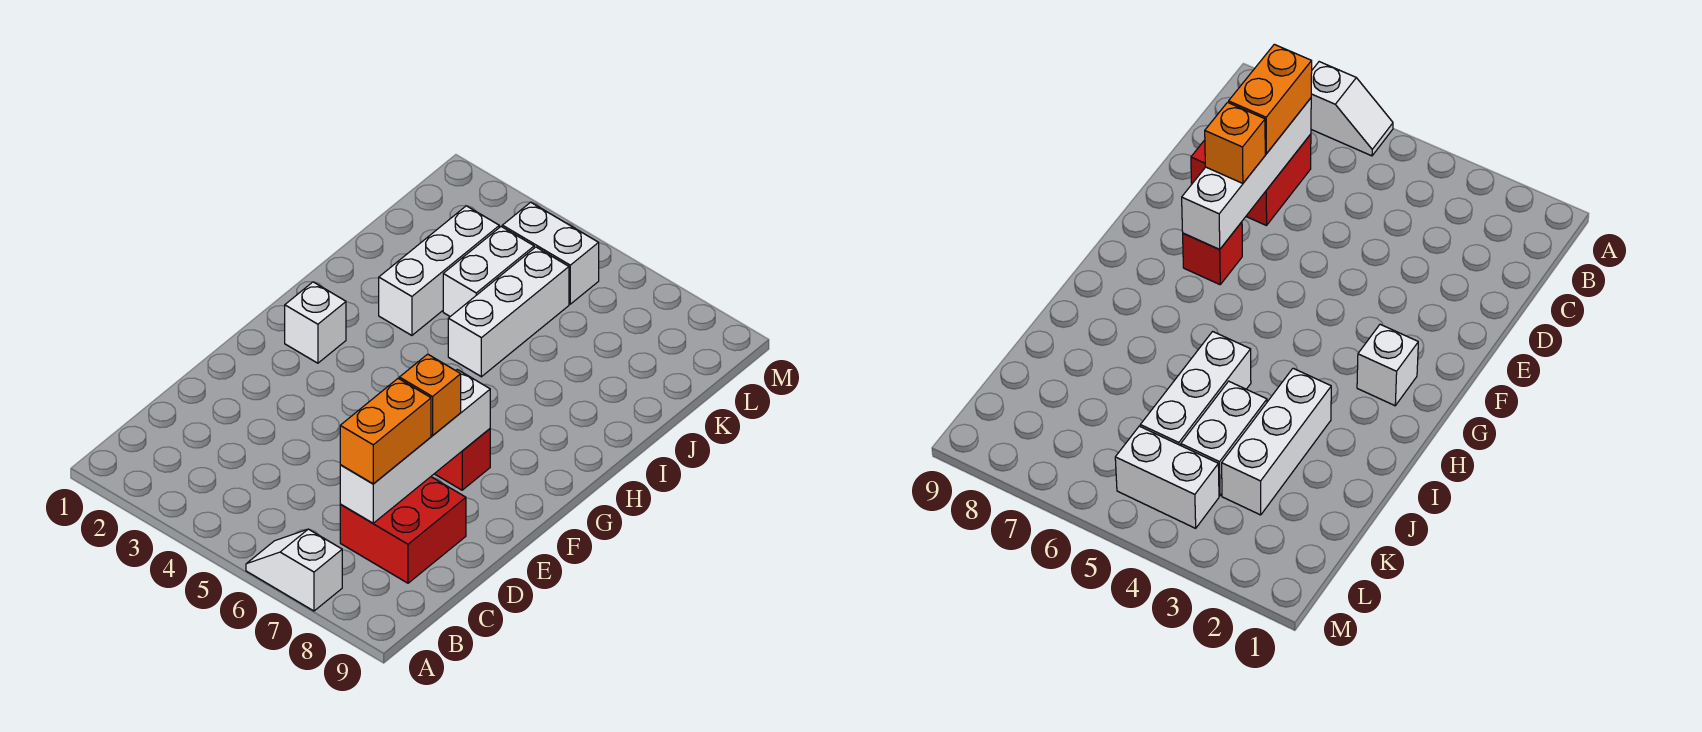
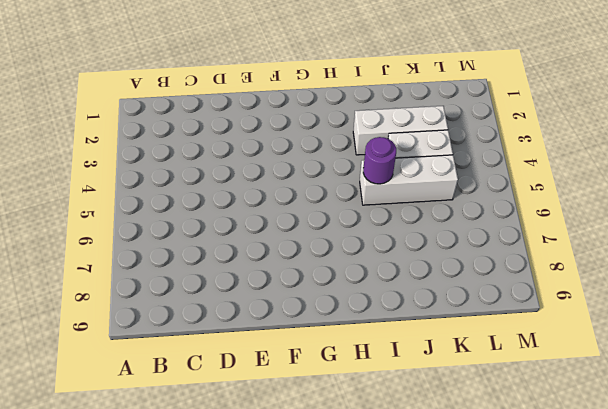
purple 1x1 round brick [363,137,396,184] -> none
none -> white 1x2 slope [246,529,342,611]
none -> red 2x2 brick [340,477,466,583]

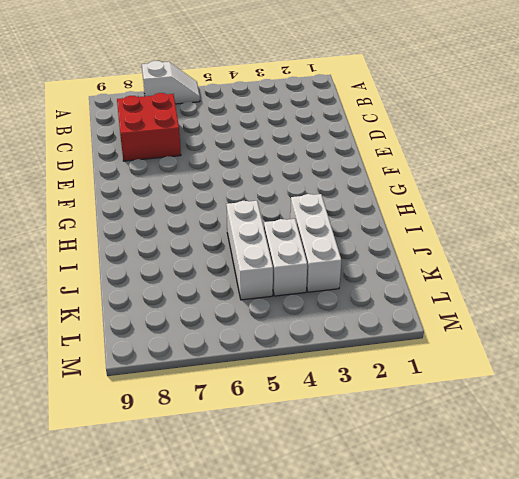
none -> red 1x1 brick [435,429,490,490]
none -> white 1x1 brick [285,282,346,363]

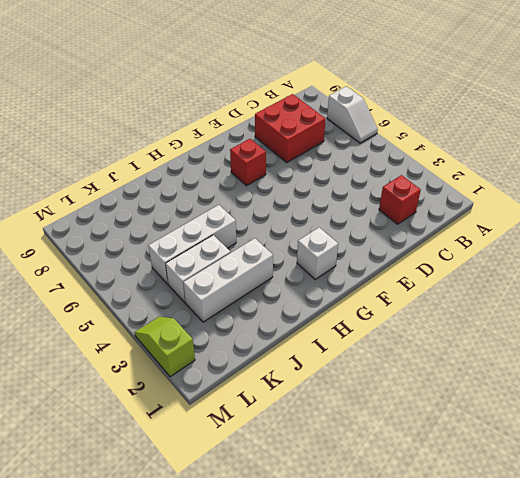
red 1x1 brick [379,175,421,224] -> none
lime 1x2 slope [134,317,195,377] -> none
none -> white 1x2 brick [502,202,599,304]
none -> white 1x4 brick [340,370,490,523]

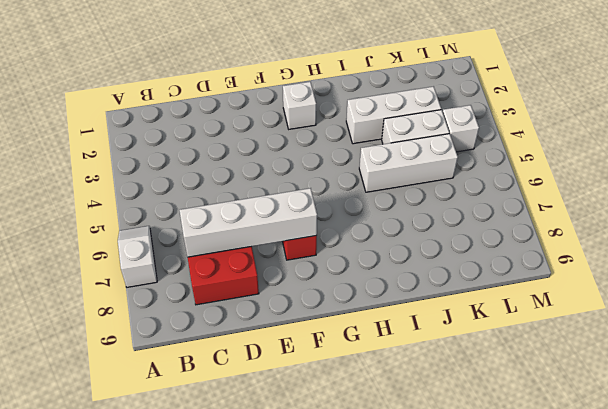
white 1x1 brick [443,105,479,152] -> white 1x2 brick [502,202,599,304]
none -> orange 1x2 brick [340,379,431,484]
none -> orange 1x1 brick [399,354,461,435]

